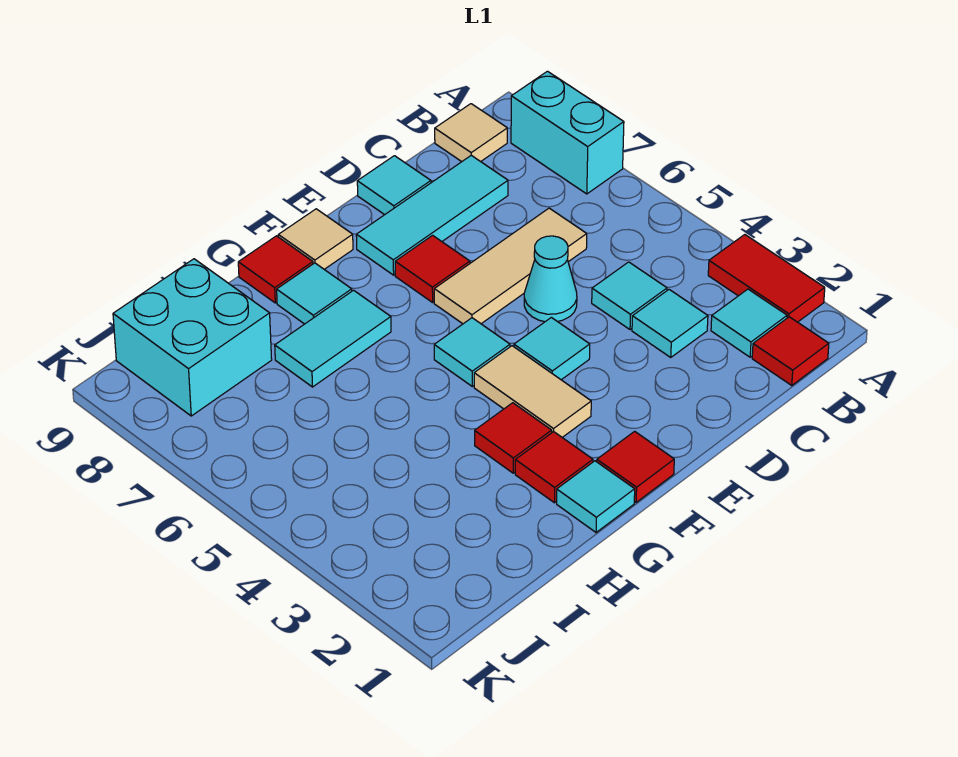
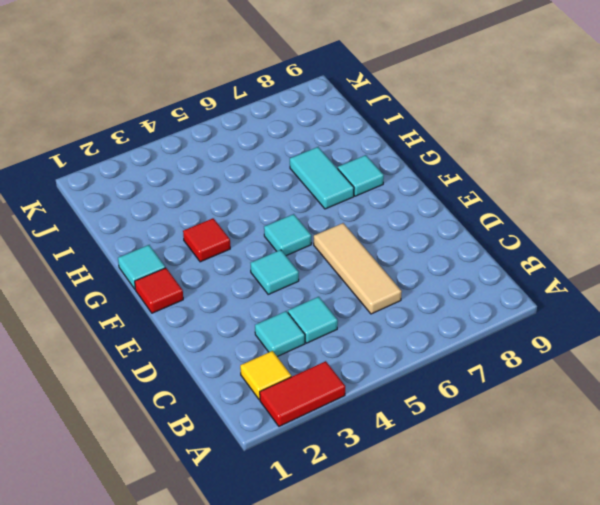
yellow 1x1 tile [240,351,291,400] -> cyan 1x1 tile [711,289,787,357]
none -> cyan 1x2 brick [511,71,624,194]
none -> red 1x1 tile [752,317,829,385]
none -> tan 1x1 tile [435,104,507,162]

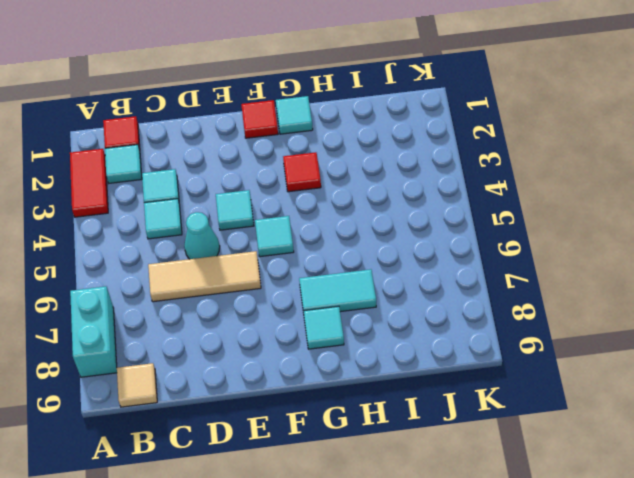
none -> cyan 1x3 tile [356,155,508,275]
none -> cyan 1x1 tile [357,156,431,215]
none -> red 1x1 tile [395,235,470,302]

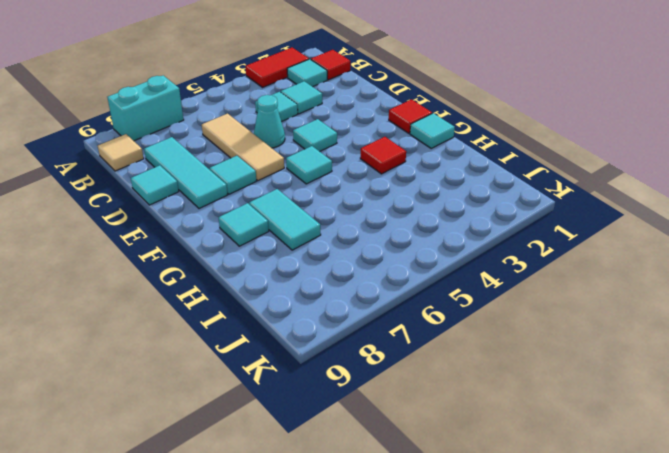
cyan 1x1 tile [209,156,256,194] -> red 1x1 tile [395,235,470,302]
none -> tan 1x2 tile [474,346,591,437]
none -> tan 1x1 tile [278,209,353,269]
none -> red 1x1 tile [515,432,593,503]

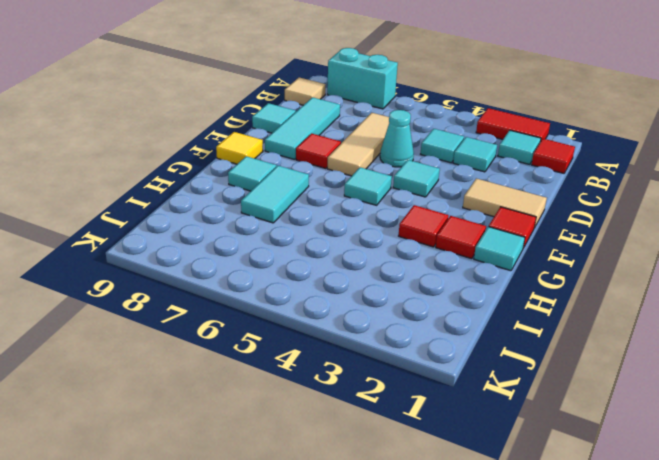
tan 1x2 tile [463,179,547,228] -> tan 1x2 tile moved to [474,346,591,437]
yellow 1x1 tile [216,132,263,164] -> tan 1x1 tile [278,209,353,269]
none -> red 1x1 tile [238,236,313,303]
none -> cyan 2x2 brick [113,259,272,416]

